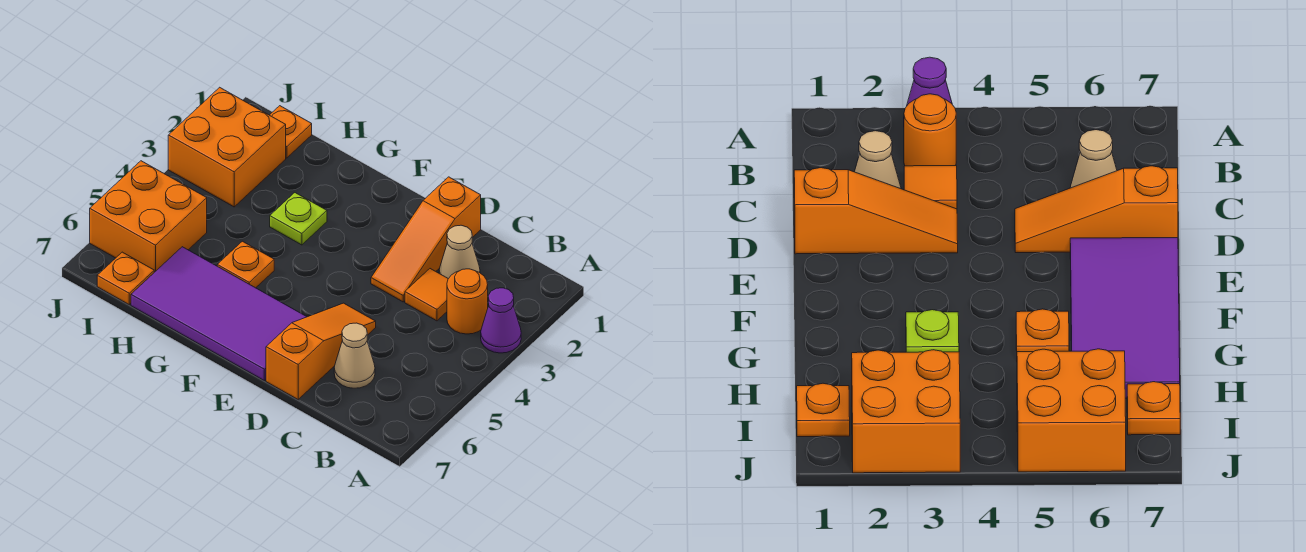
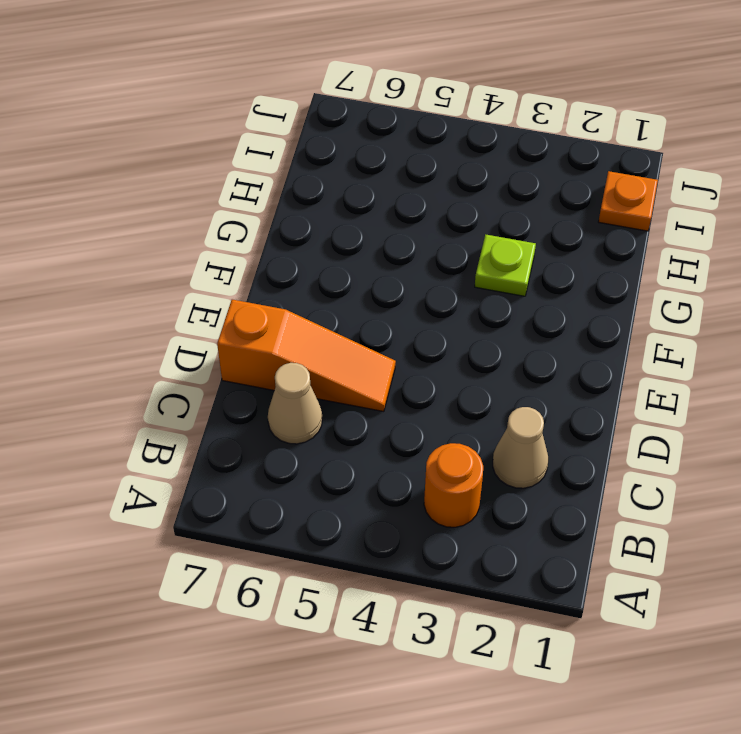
none -> purple 1x1 cone [481,288,521,353]
none -> orange 1x1 tile [405,269,448,321]
none -> orange 1x3 slope [371,177,481,302]

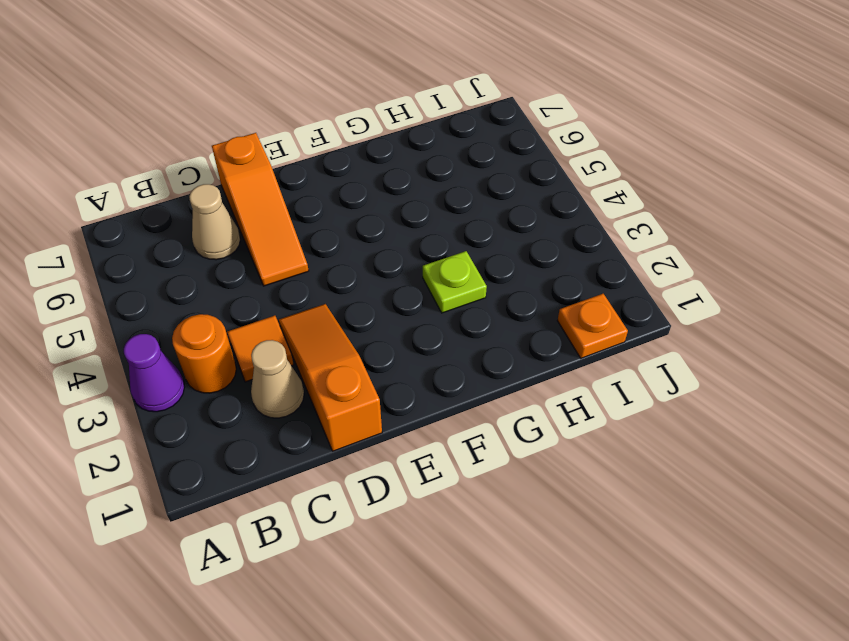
none -> purple 2x4 tile [131,247,307,380]
none -> orange 1x1 plate [217,241,274,288]
none -> orange 2x2 brick [168,87,286,207]

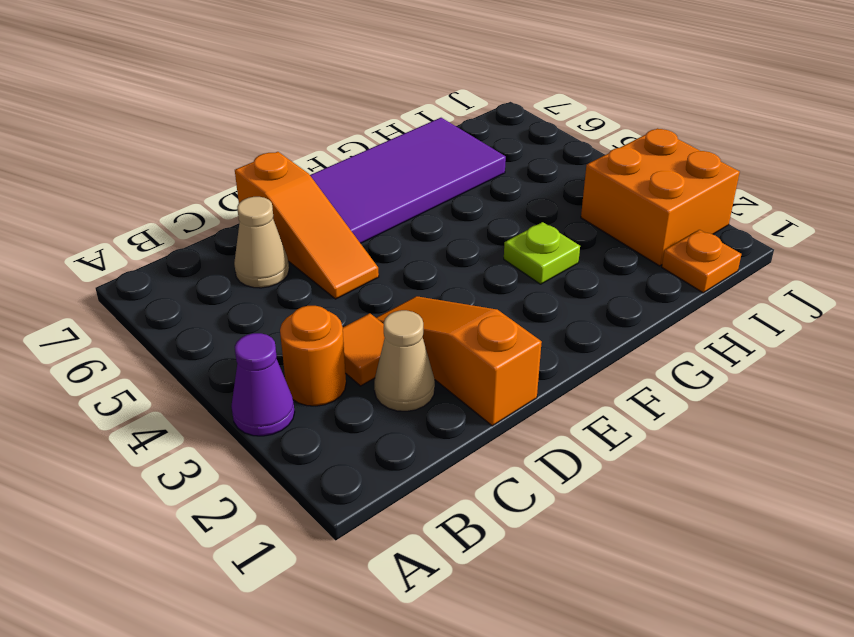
none -> orange 1x1 plate [217,241,274,288]
none -> orange 2x2 brick [90,161,207,272]
none -> orange 1x1 plate [97,252,154,304]

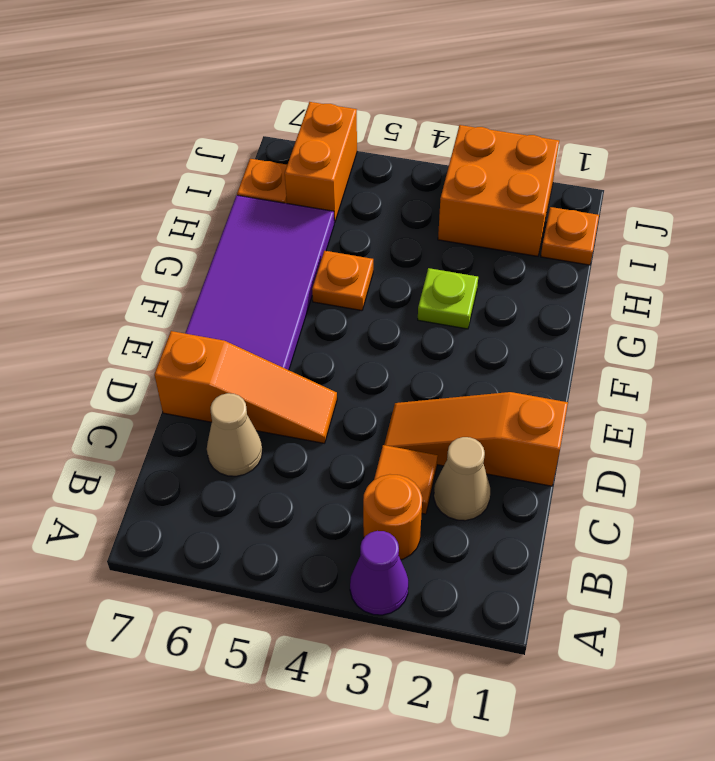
orange 1x2 brick [285,102,357,223] -> orange 2x2 brick [90,161,207,272]

